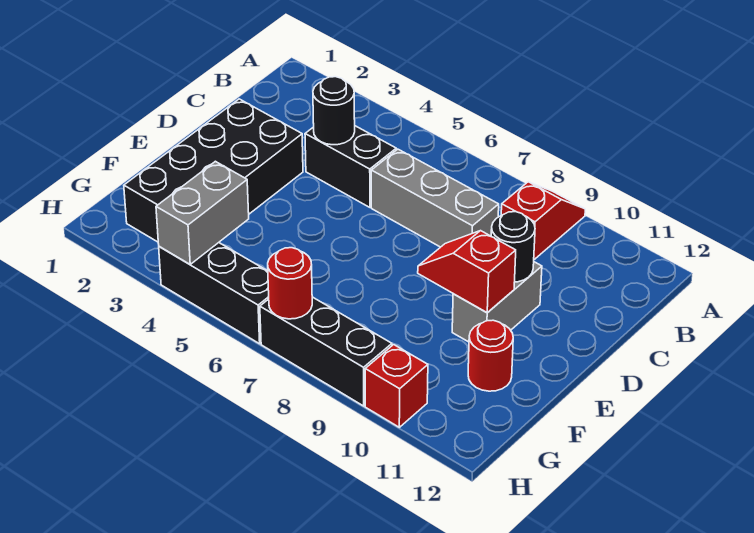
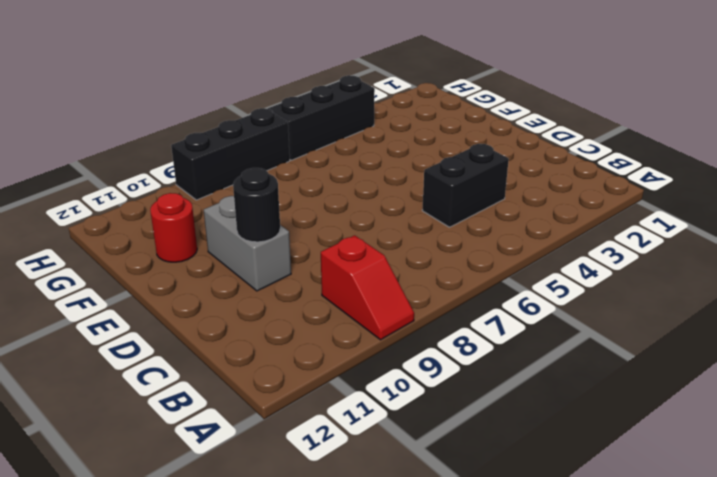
none -> grey 1x3 brick [371,149,499,247]
none -> black 2x4 brick [124,99,303,242]
none -> red 1x1 brick [365,345,428,427]

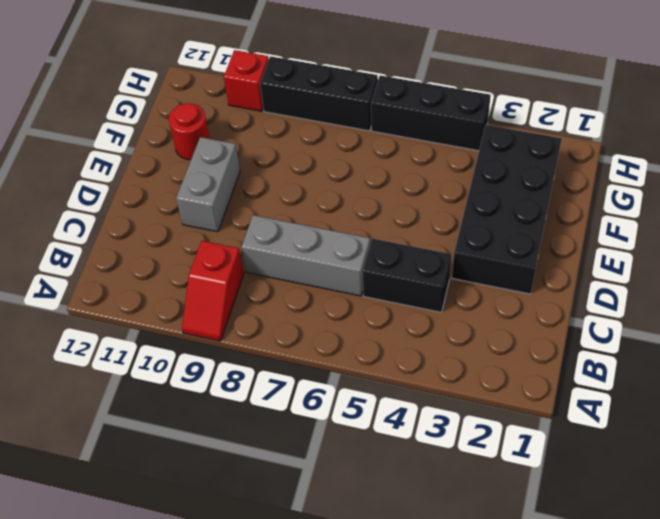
none -> black 1x1 round brick [313,77,355,145]
none -> black 1x1 round brick [491,212,535,282]
none -> red 1x2 slope [418,231,516,313]

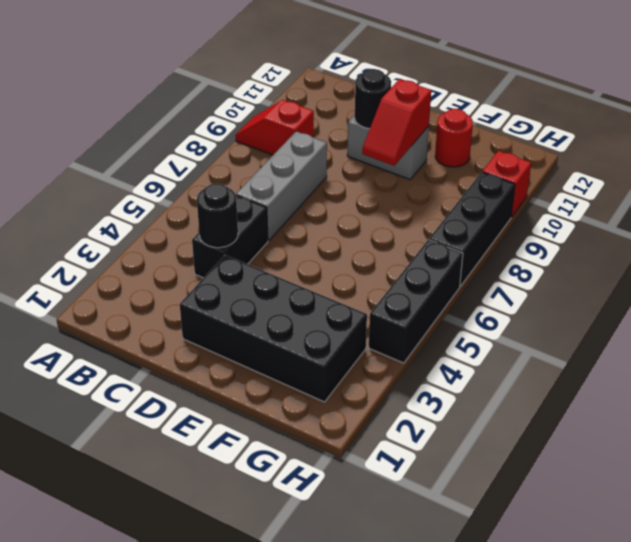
none -> grey 1x2 brick [156,161,249,264]
none -> red 1x1 round brick [268,248,312,319]

